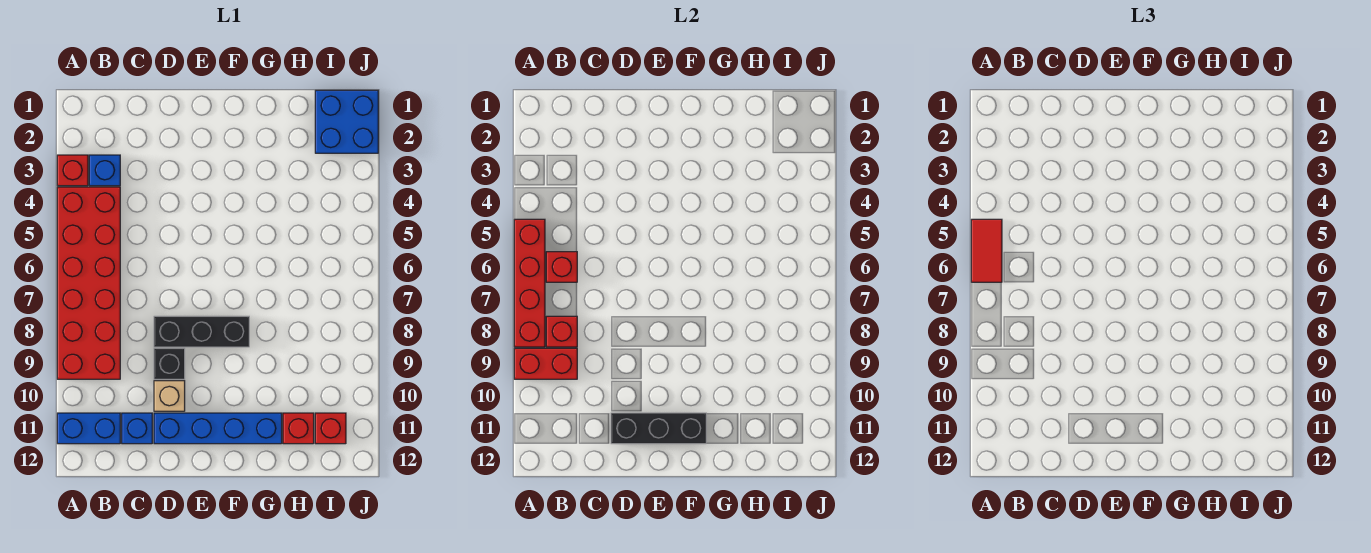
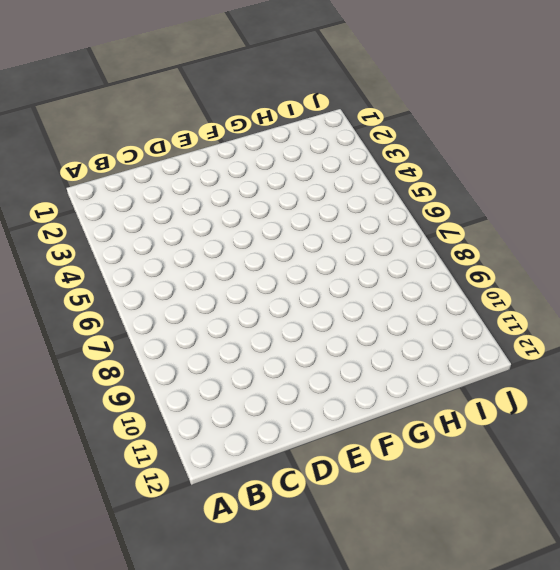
none -> red 1x1 brick [57,155,88,186]
none -> red 2x6 brick [57,187,120,379]
none -> blue 1x2 brick [57,413,120,444]

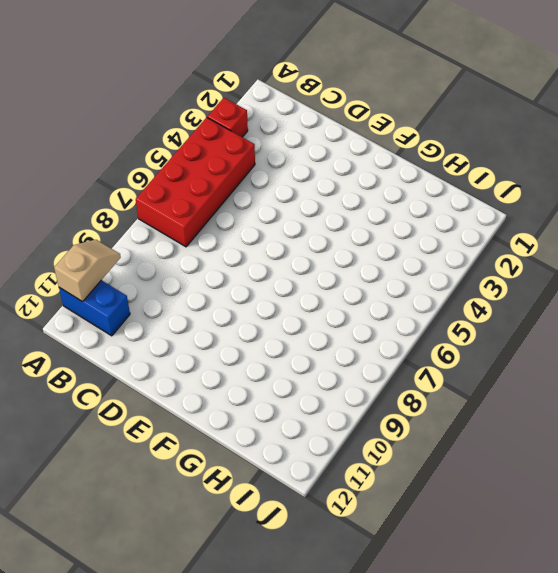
red 2x4 brick [136,117,255,247] -> red 2x6 brick [57,187,120,379]
tan 1x2 slope [54,240,121,302] -> none
none -> blue 1x1 brick [89,155,120,186]
none -> blue 1x1 brick [122,413,152,444]
none -> black 1x3 brick [154,316,249,347]

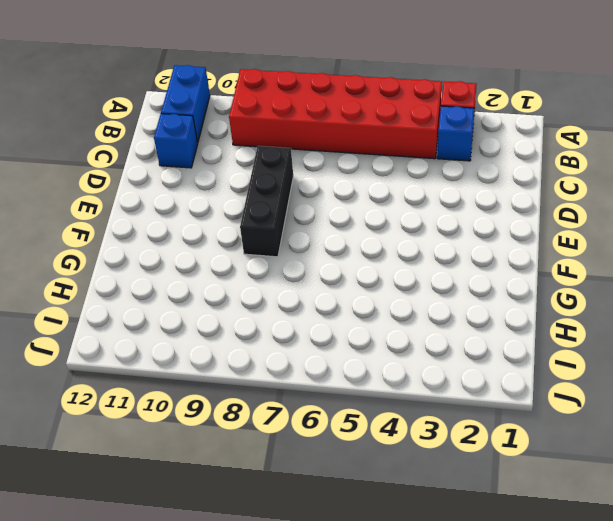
none -> black 1x1 brick [154,348,185,379]
none -> tan 1x1 brick [154,381,185,411]
none -> blue 1x4 brick [154,413,282,444]

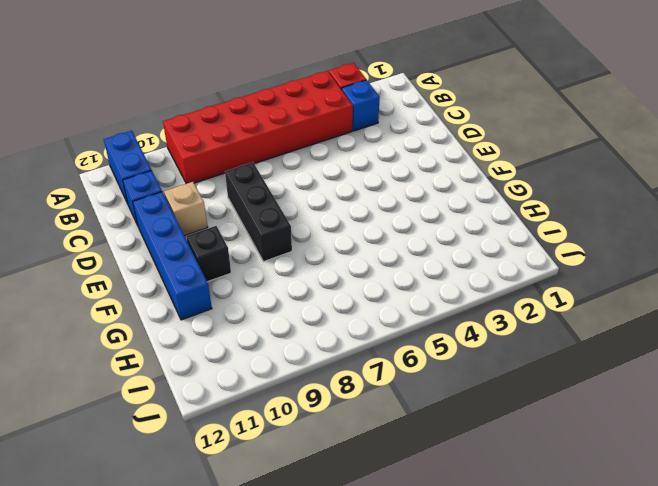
black 1x1 brick [186,226,231,282] -> black 1x1 brick moved to [154,348,185,379]
none -> red 1x1 brick [283,413,314,444]
none -> blue 2x2 brick [315,90,378,153]
none -> red 1x1 brick [315,413,346,444]

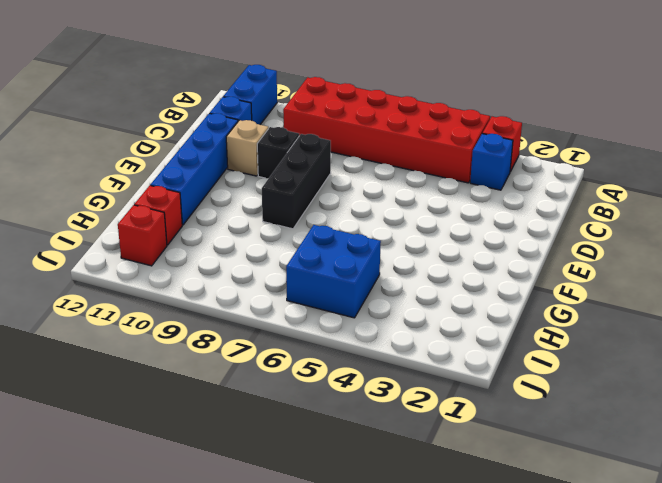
blue 2x2 brick [286,225,381,318] -> blue 2x2 brick moved to [315,90,378,153]
none -> red 1x4 brick [514,219,545,347]
none -> red 1x2 brick [514,348,577,379]
none -> red 1x1 brick [546,252,577,282]

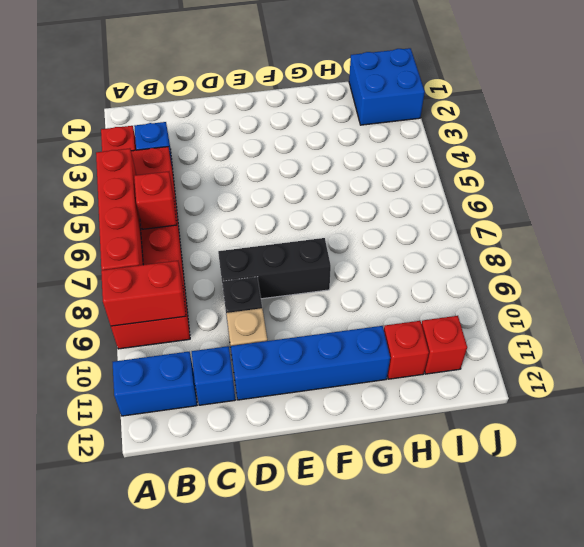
none -> red 1x1 brick [546,316,577,347]
none -> black 1x3 brick [611,413,706,444]
none -> red 1x2 tile [971,219,1002,282]

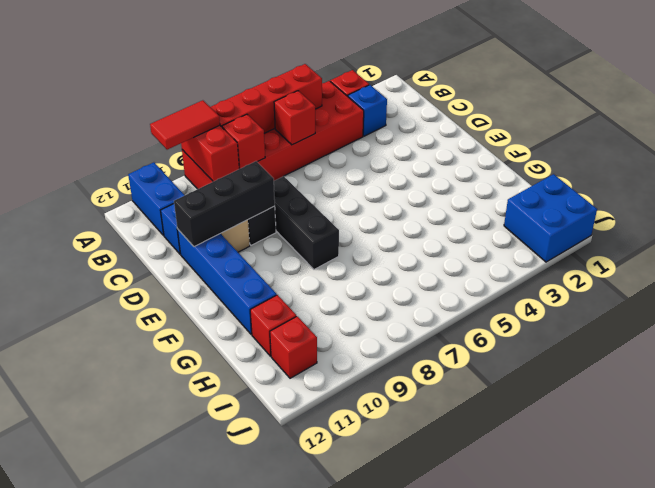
red 1x2 tile [150,100,220,150] -> red 1x2 tile moved to [971,219,1002,282]
black 1x3 brick [174,161,275,247] -> black 1x3 brick turned to [611,413,706,444]

